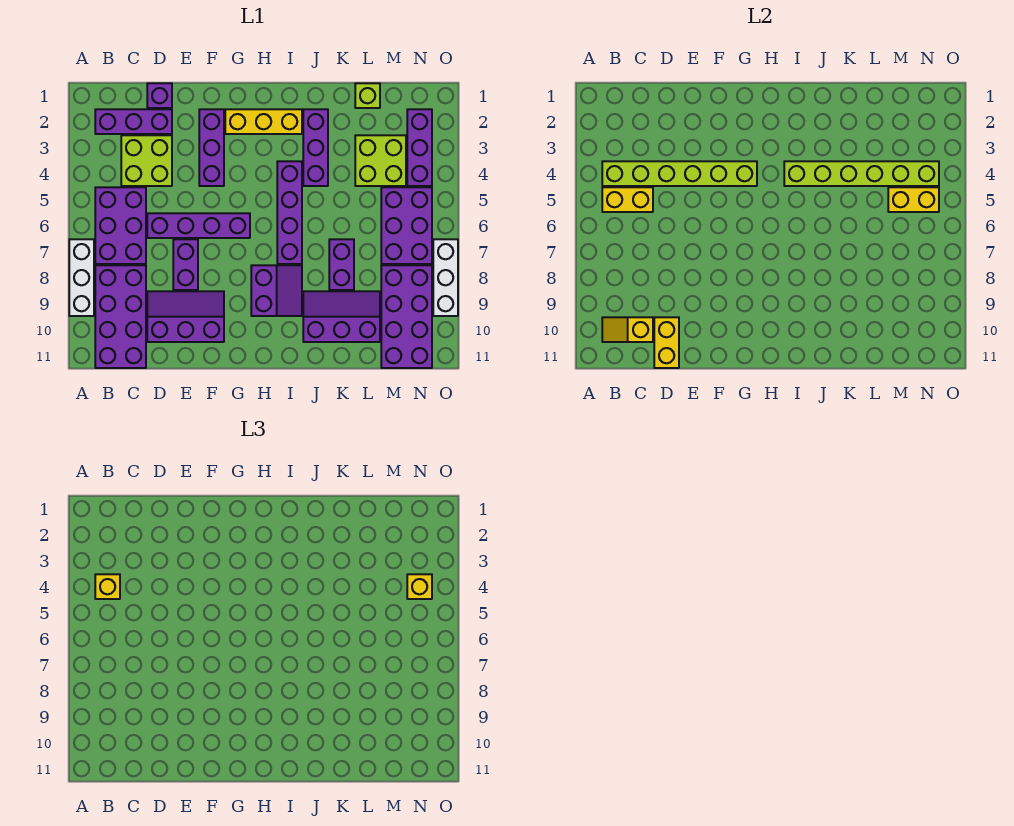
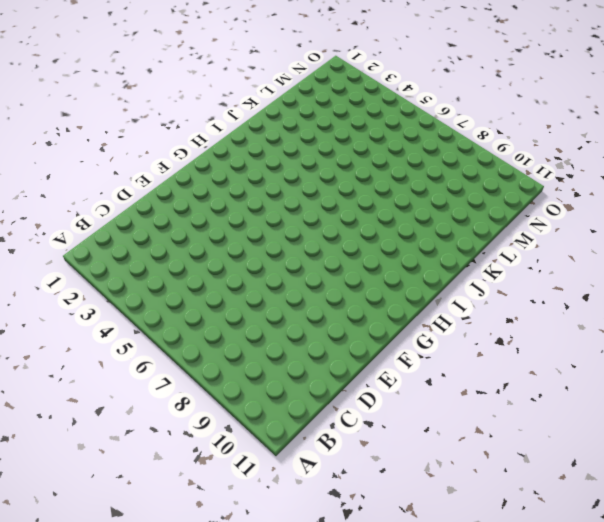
none -> white 1x3 brick [69,239,94,316]
none -> purple 1x3 brick [95,109,172,134]
none -> purple 2x3 brick [95,187,146,264]
none -> purple 2x4 brick [95,265,146,368]

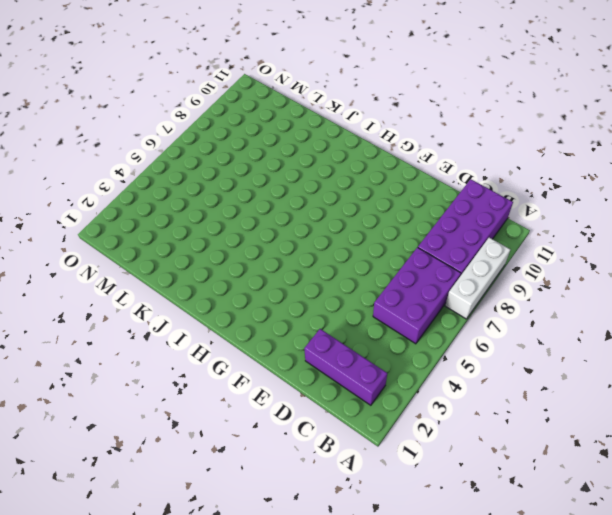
none -> lime 2x2 brick [121,135,172,186]
none -> purple 1x1 brick [147,83,172,108]
none -> purple 1x4 brick [147,213,250,238]
none -> purple 2x3 slope [147,291,224,342]

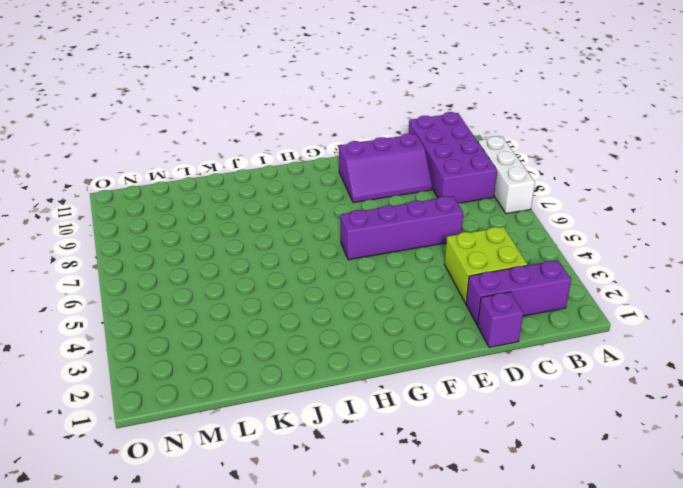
none -> purple 2x3 brick [95,187,146,264]
none -> purple 1x2 brick [173,239,198,290]
none -> purple 1x3 brick [199,109,224,186]
none -> yellow 1x3 brick [225,109,302,134]

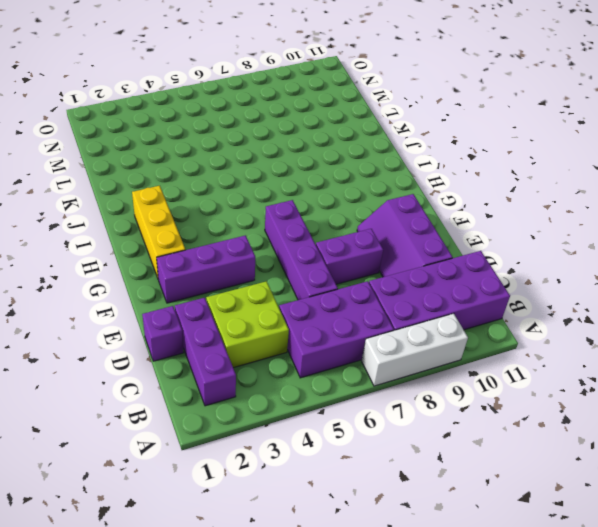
none -> purple 2x2 slope [251,265,302,316]
none -> purple 1x4 brick [277,161,302,264]
none -> purple 1x3 brick [303,109,328,186]
none -> purple 2x3 slope [303,291,380,342]

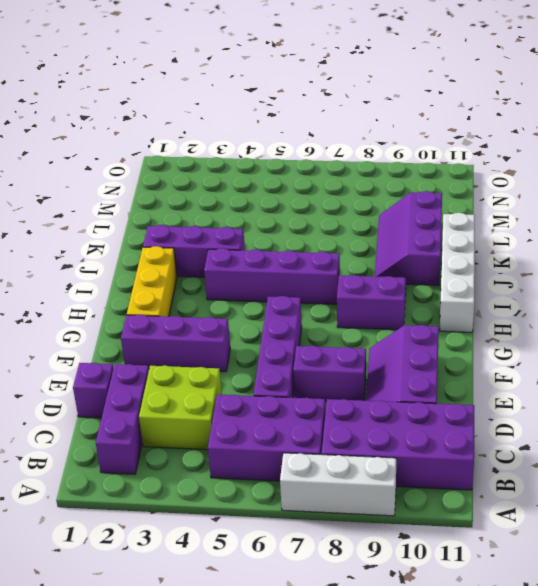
white 1x4 brick [440,213,475,332] -> none
none -> purple 1x2 brick [329,239,354,290]
none -> lime 1x1 brick [355,83,380,108]
none -> lime 2x2 brick [355,135,406,186]
none -> purple 2x3 brick [381,187,432,264]

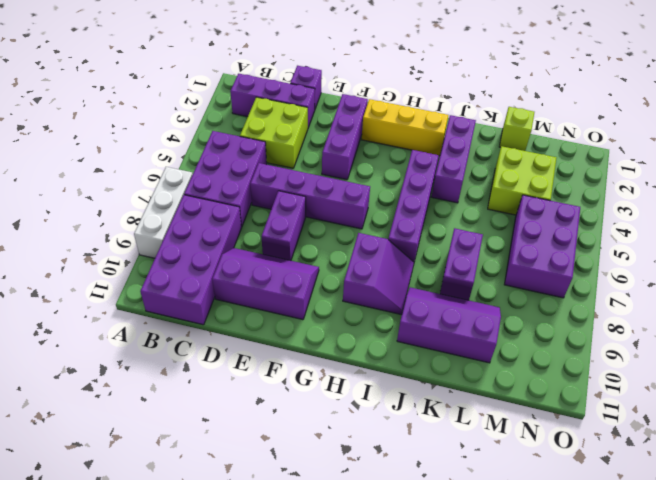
none -> purple 2x4 brick [381,265,432,368]
none -> purple 1x3 brick [407,109,432,186]
none -> white 1x3 brick [433,239,458,316]
none -> lime 1x6 brick [602,161,757,186]

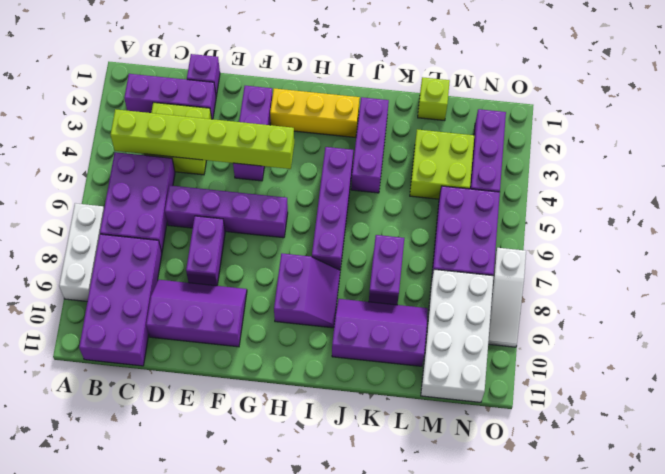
white 2x4 brick [421,269,493,402] -> purple 2x4 brick [381,265,432,368]
white 1x3 slope [488,248,526,347] -> white 1x3 brick [433,239,458,316]
none -> yellow 1x2 brick [602,187,653,212]
none -> yellow 1x2 slope [602,317,653,342]
none -> yellow 1x2 brick [654,317,679,368]
none -> lime 1x6 brick [784,161,939,186]

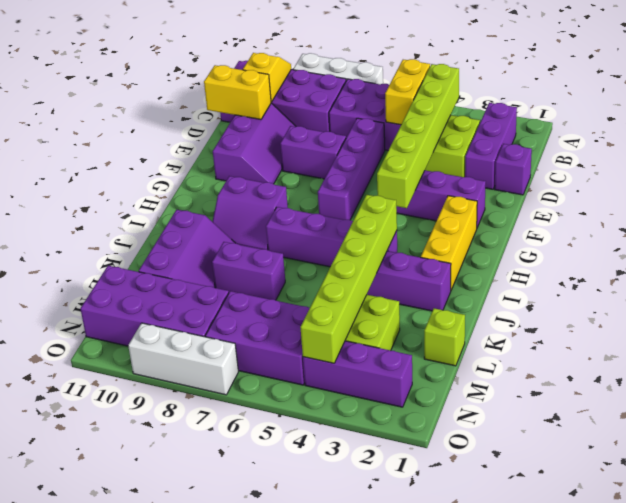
none -> yellow 1x2 brick [888,187,939,212]
none -> yellow 1x1 brick [95,574,120,599]
none -> yellow 1x1 brick [407,574,432,599]

